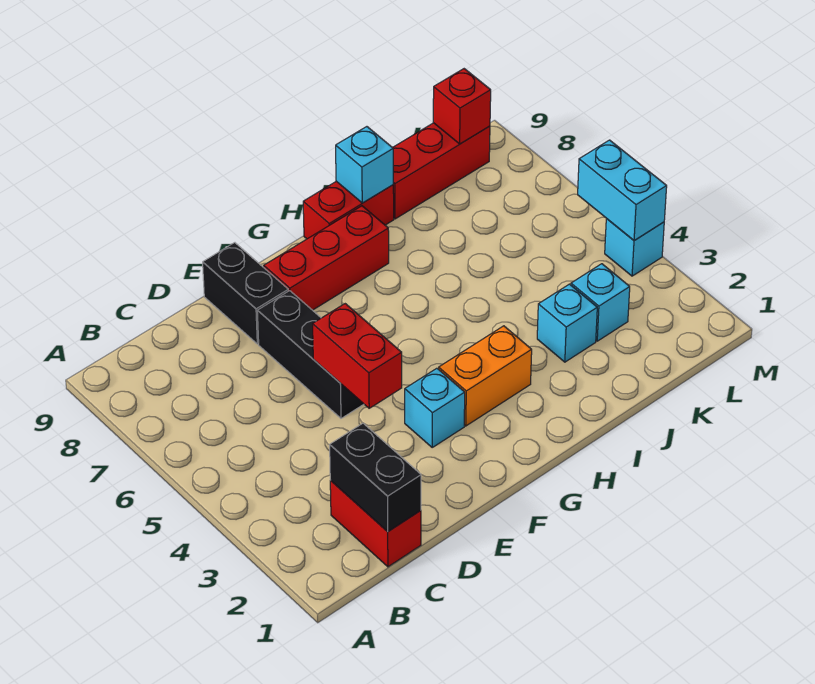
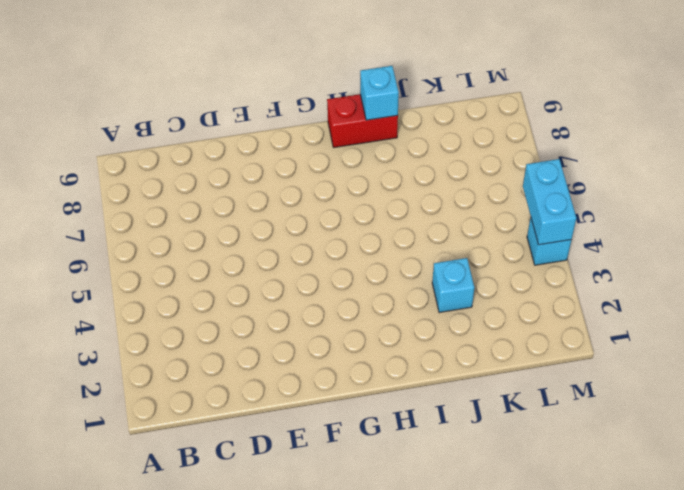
none -> red 1x2 brick [330,481,421,567]
none -> black 1x3 brick [257,291,364,418]
none -> black 1x2 brick [203,243,288,344]

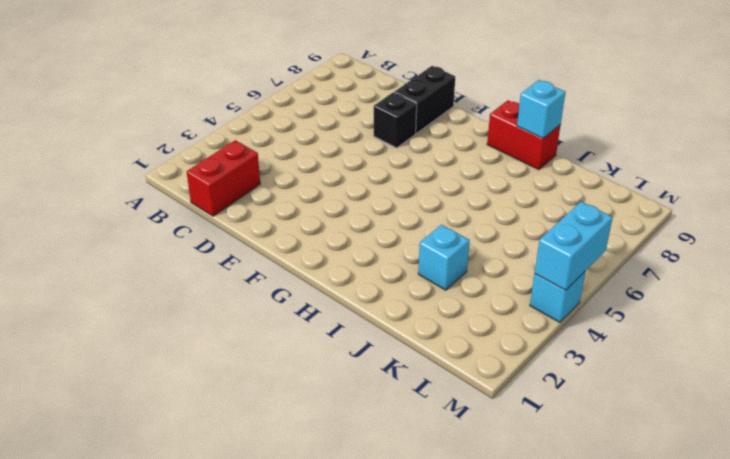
black 1x1 brick [374,92,417,148] -> black 1x3 brick [257,291,364,418]
none -> cyan 1x1 brick [405,368,465,447]
none -> red 1x3 brick [264,206,389,310]
none -> orange 1x2 brick [439,326,532,426]

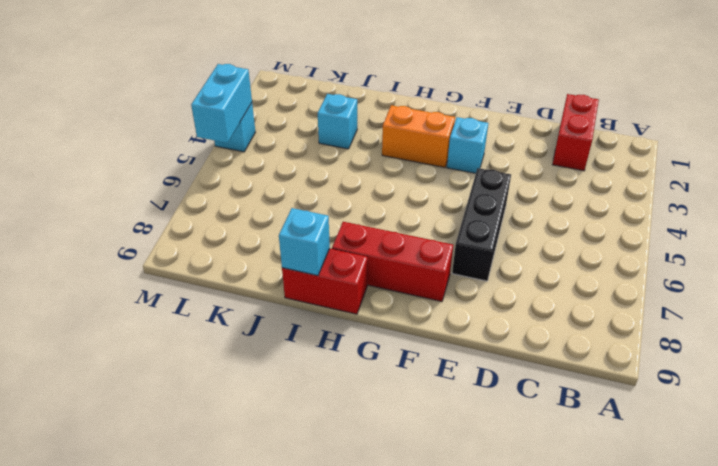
none -> black 1x2 brick [203,243,288,344]
none -> red 1x3 brick [393,123,490,219]
none -> cyan 1x1 brick [571,264,630,341]

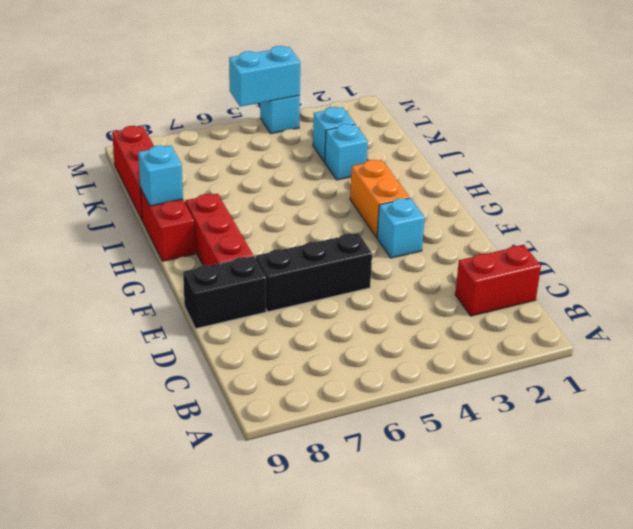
none -> black 1x2 brick [330,423,421,532]
none -> red 1x2 brick [313,304,402,408]
none -> red 1x1 brick [433,69,491,144]

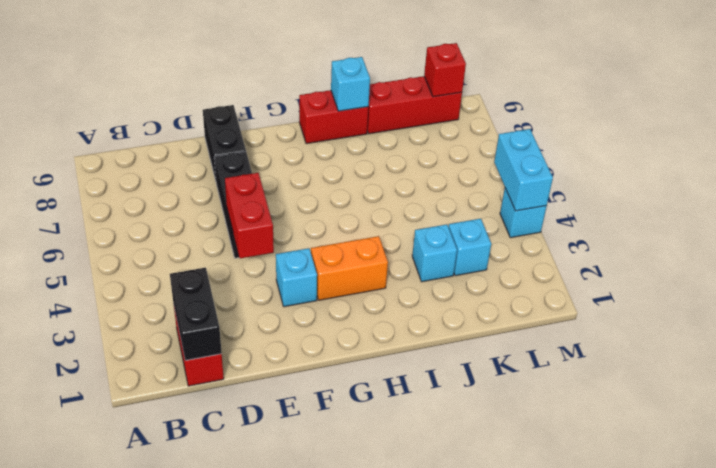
none -> red 1x3 brick [264,206,389,310]

